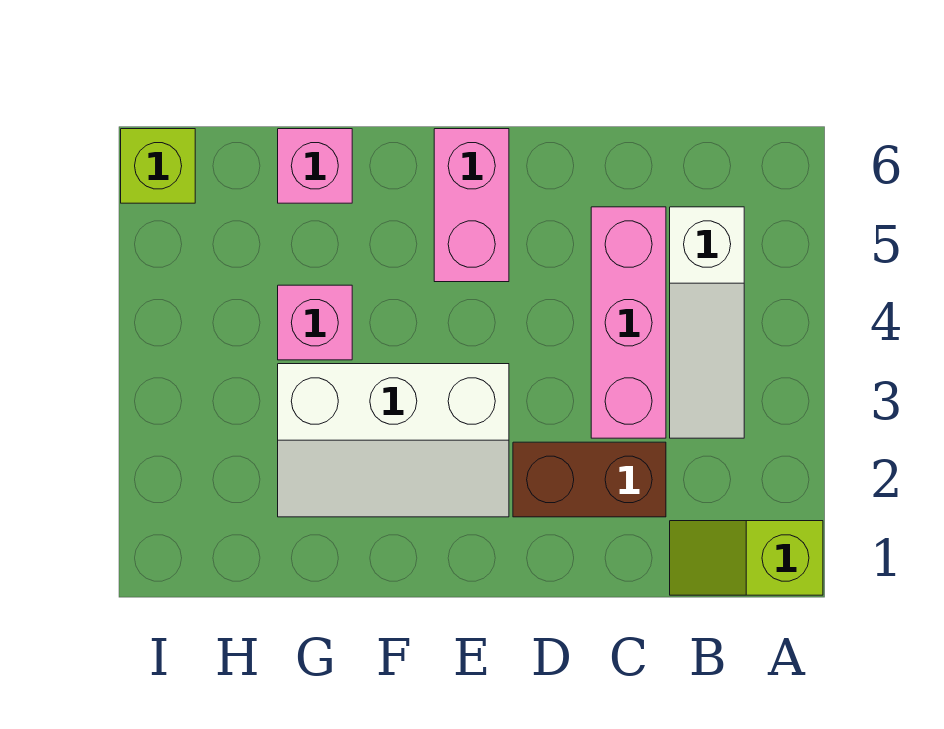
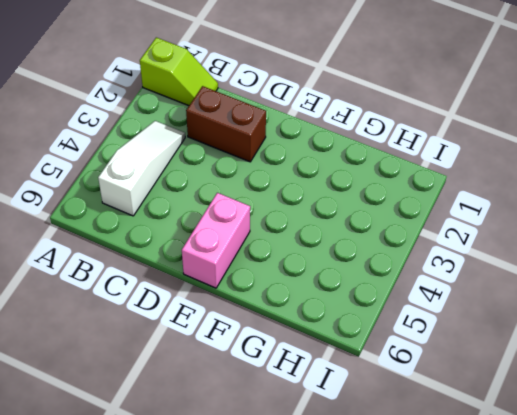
none -> pink 1x3 brick [591,207,666,438]
none -> white 2x3 slope [278,364,509,517]

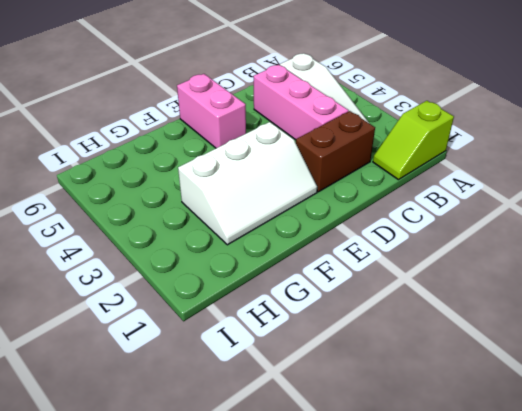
none -> pink 1x1 brick [278,285,352,360]
none -> pink 1x1 brick [278,129,352,203]

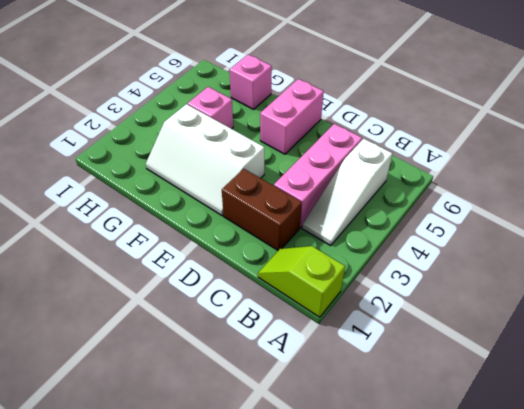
none -> lime 1x1 brick [121,129,195,203]

